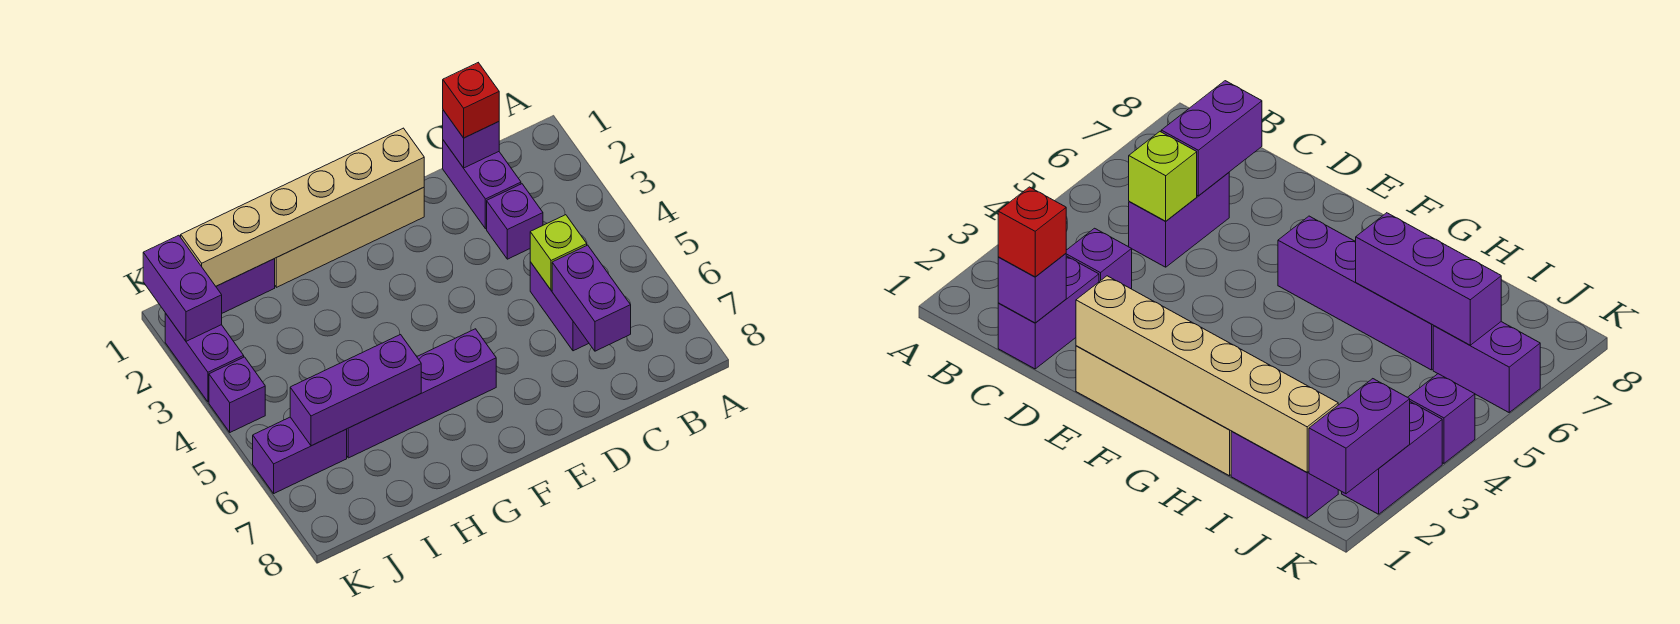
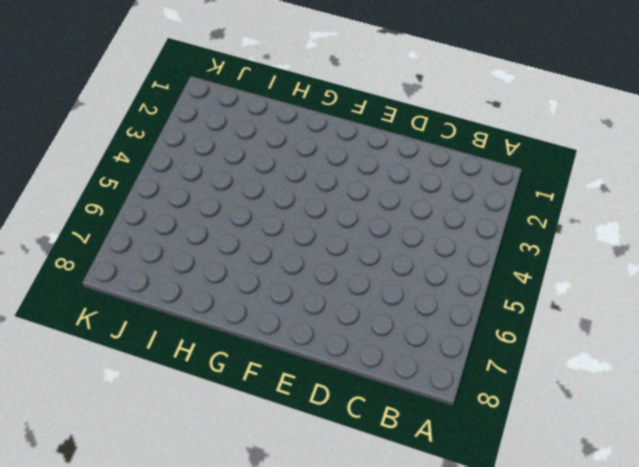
none -> purple 1x2 brick [443,140,521,229]
none -> purple 1x1 brick [487,184,543,259]
none -> purple 1x2 brick [530,262,589,351]

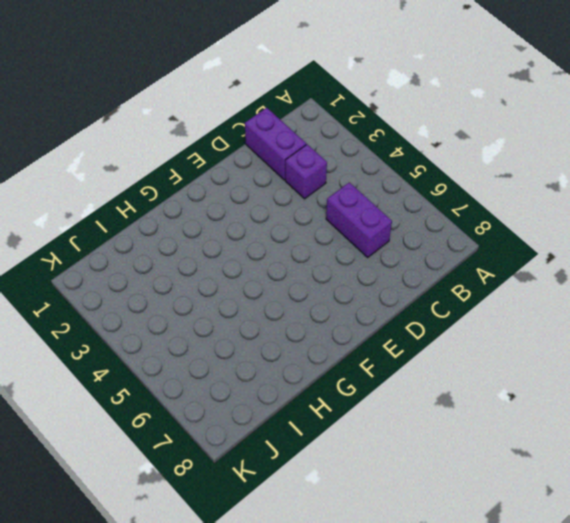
none -> tan 1x4 brick [275,188,424,287]
none -> purple 1x4 brick [347,329,496,458]
none -> purple 1x2 brick [216,259,275,313]

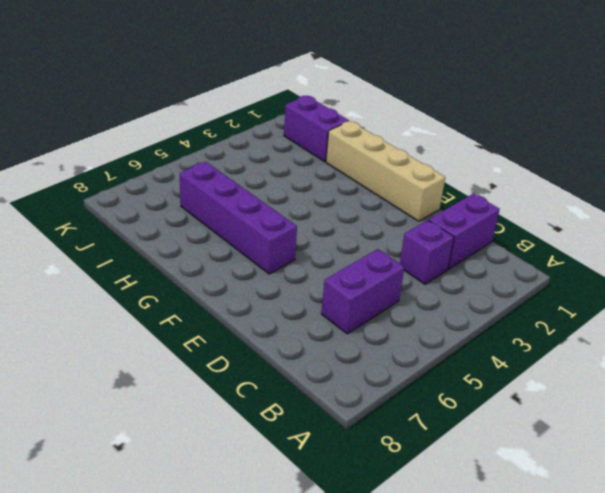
none -> purple 1x2 brick [253,417,347,493]
none -> purple 1x2 brick [165,313,244,402]
none -> purple 1x1 brick [209,357,265,432]

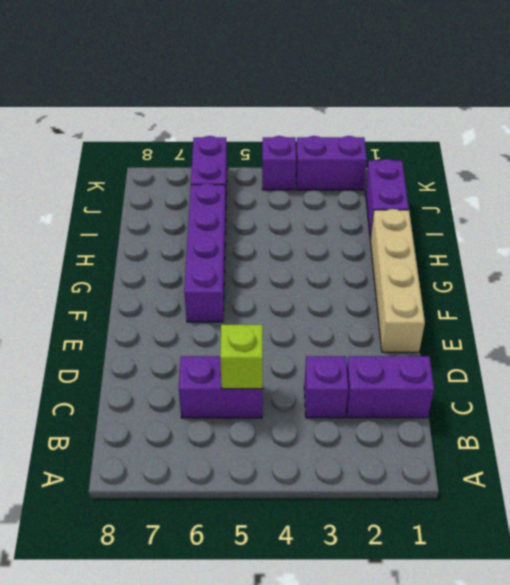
none -> purple 1x1 brick [443,110,499,168]
none -> purple 1x2 brick [552,245,631,351]
none -> tan 1x6 brick [181,128,424,286]

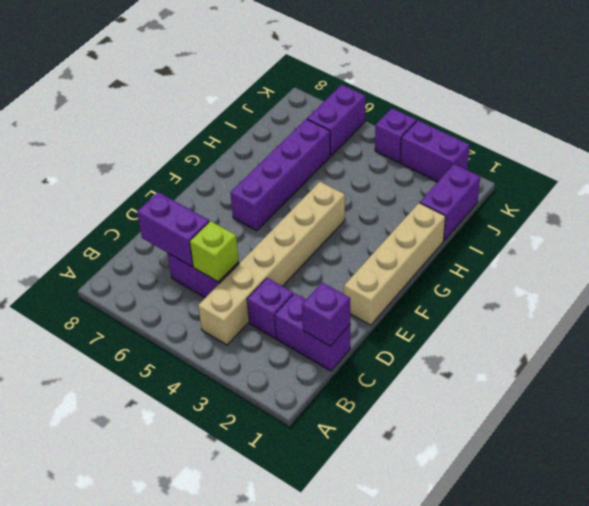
tan 1x6 brick [198,182,345,345] -> tan 1x6 brick moved to [181,128,424,286]
none -> purple 1x3 brick [290,335,421,446]
none -> purple 1x2 brick [143,235,222,341]
none -> red 1x1 brick [443,63,499,138]

